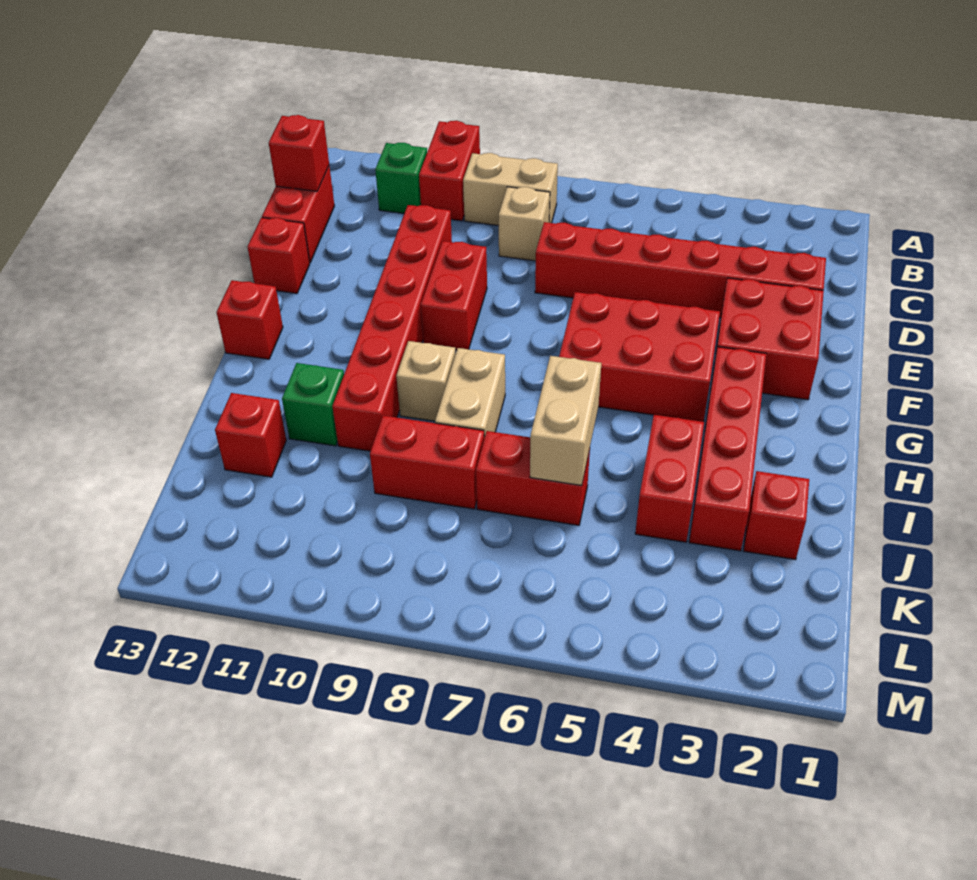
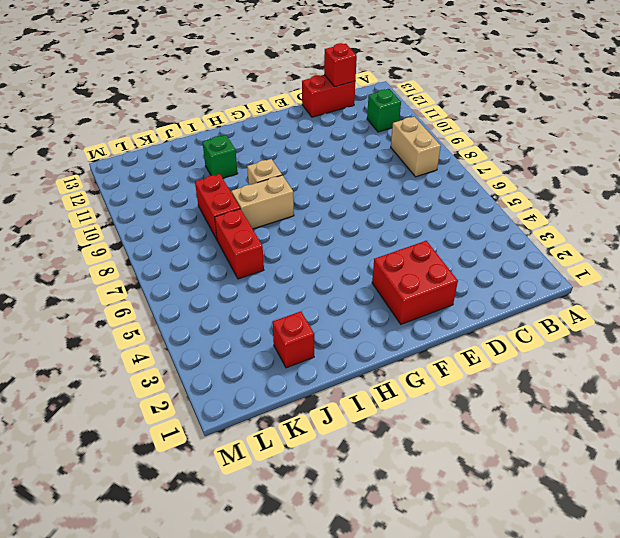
none -> red 1x2 brick [419,121,480,221]
none -> tan 1x1 brick [499,187,550,261]
none -> red 1x6 brick [535,222,826,318]

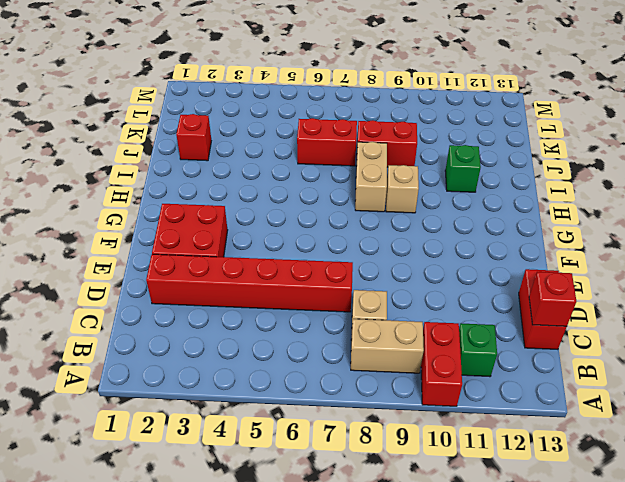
none -> red 1x6 brick [332,205,452,451]
none -> red 1x2 brick [421,241,487,350]
none -> red 1x1 brick [248,218,310,294]

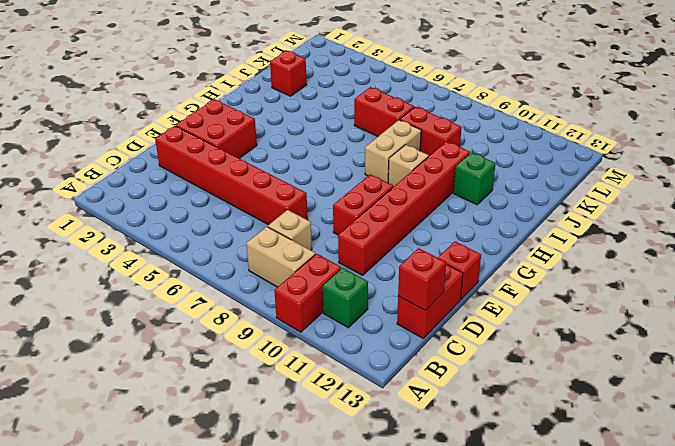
none -> red 2x3 brick [559,292,720,422]
none -> red 1x4 brick [689,347,766,551]
none -> red 1x1 brick [216,280,283,359]

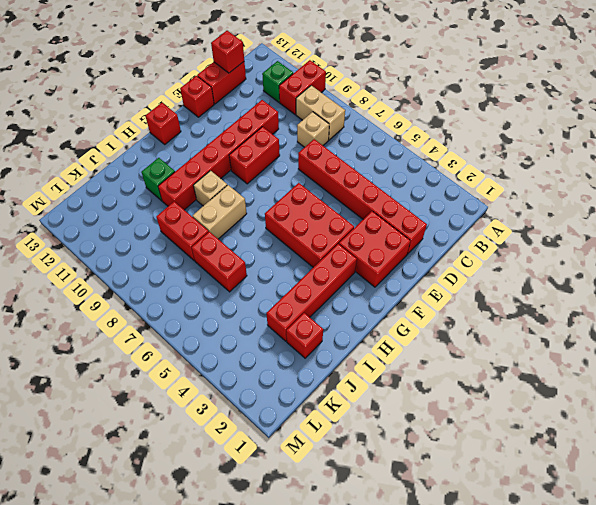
none -> red 1x2 brick [635,415,704,542]
none -> red 1x1 brick [215,393,286,477]
none -> tan 1x2 brick [530,356,601,486]

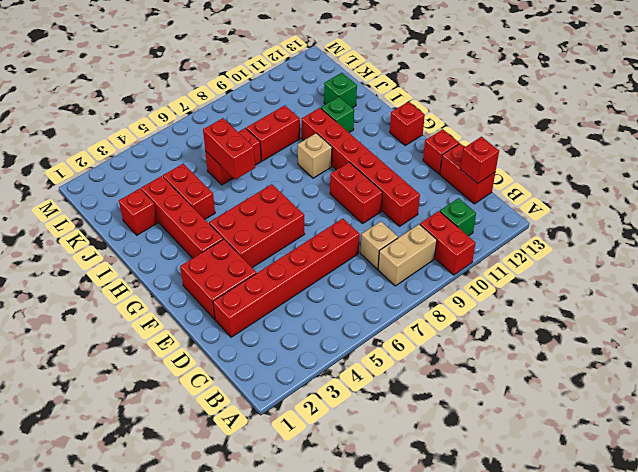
red 1x2 brick [203,118,255,179] -> tan 1x2 brick [530,356,601,486]
green 1x1 brick [324,73,357,108] -> red 1x1 brick [215,393,286,477]
none -> tan 1x2 brick [435,348,505,438]

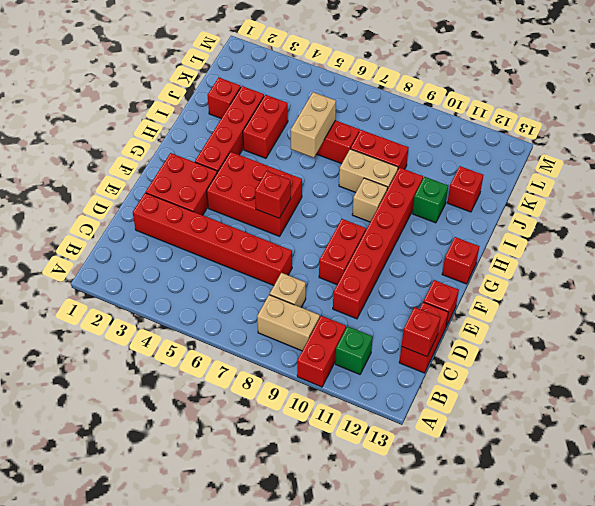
red 1x1 brick [255,171,291,218] -> none
tan 1x2 brick [339,149,398,192] -> tan 1x2 brick turned to [435,348,505,438]

